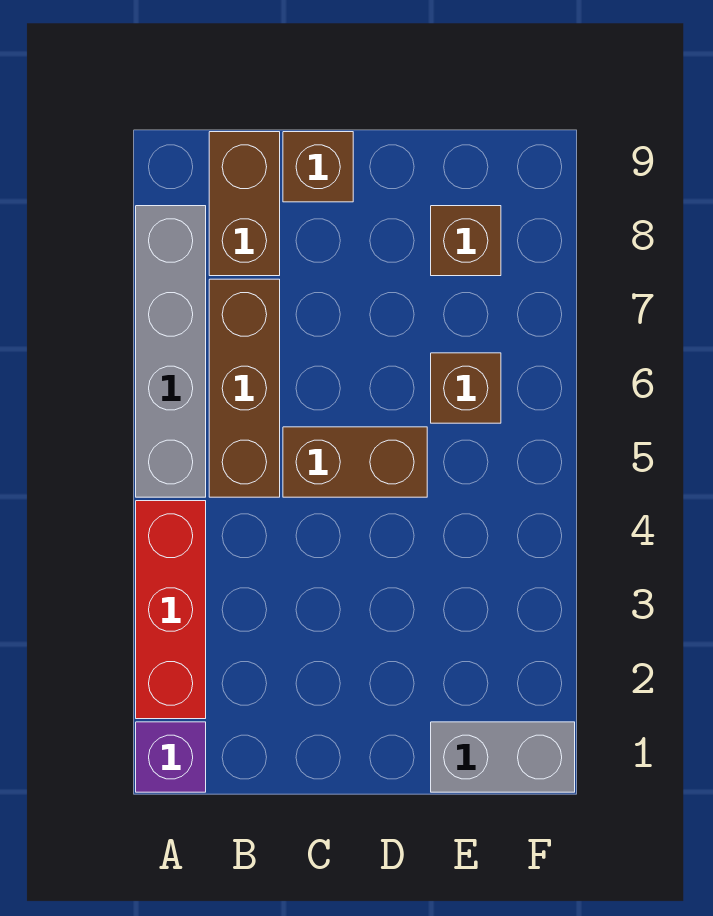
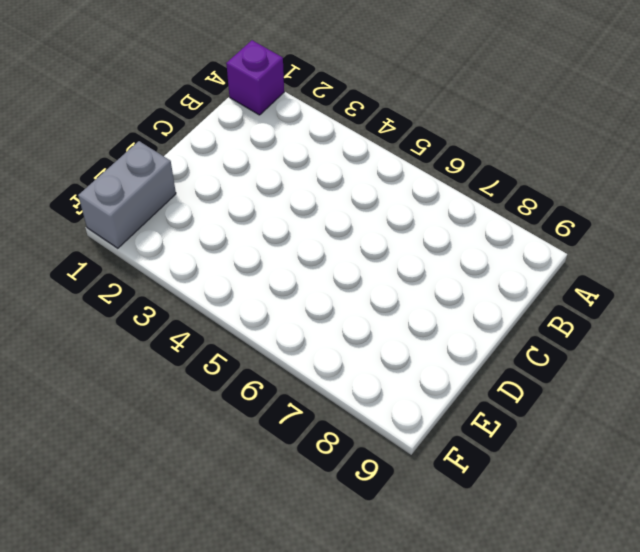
none -> red 1x3 brick [136,501,206,719]
none -> grey 1x4 brick [136,206,206,497]

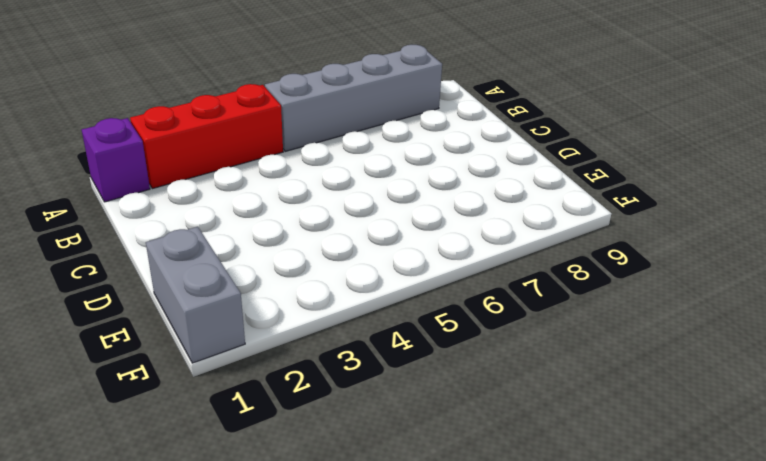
none -> brown 1x3 brick [209,279,280,497]
none -> brown 1x2 brick [209,132,280,276]

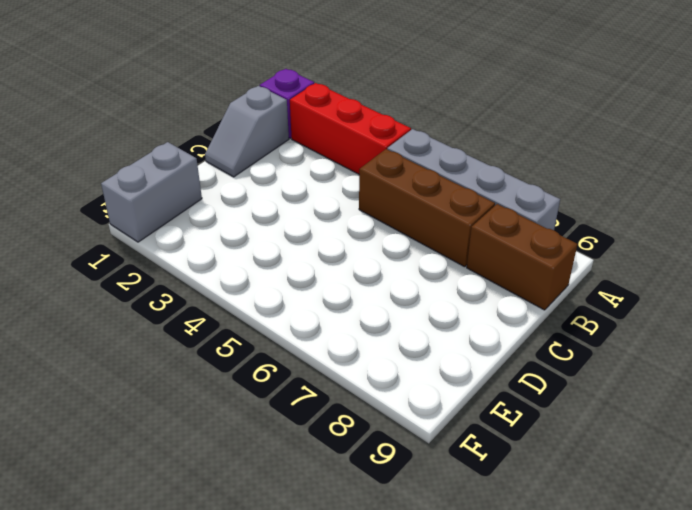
grey 1x2 slope [205,86,289,177] -> none
none -> brown 1x2 brick [283,427,427,497]
none -> brown 1x1 brick [283,132,353,202]

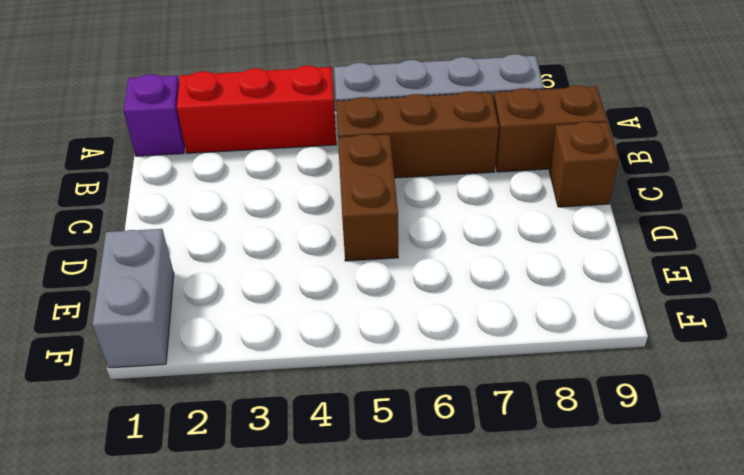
none -> brown 1x1 brick [431,353,501,423]
none -> brown 1x1 brick [431,206,501,276]

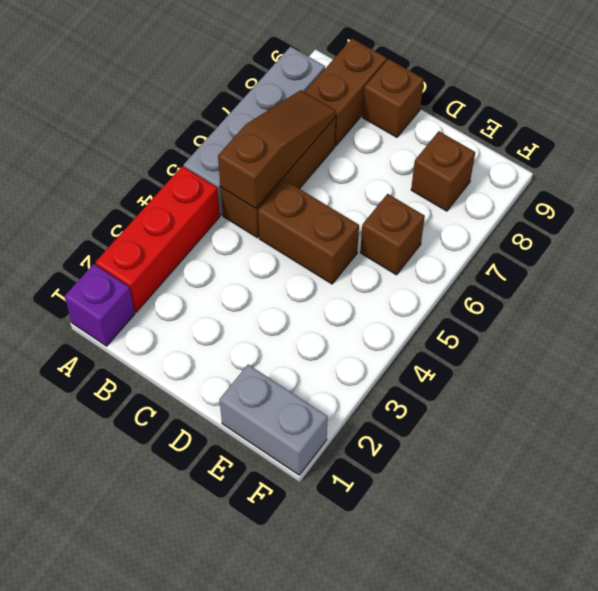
brown 1x3 slope [218,90,336,209] -> none

